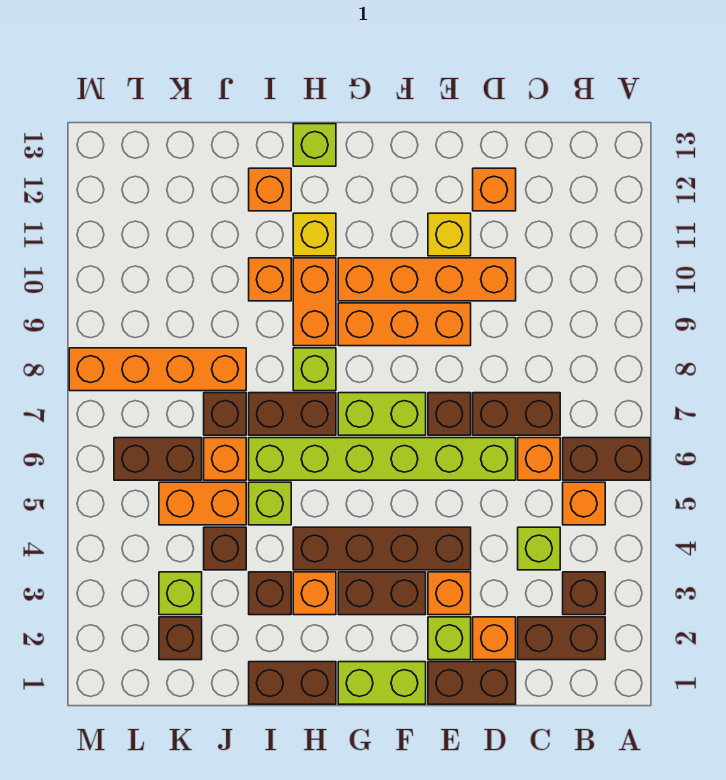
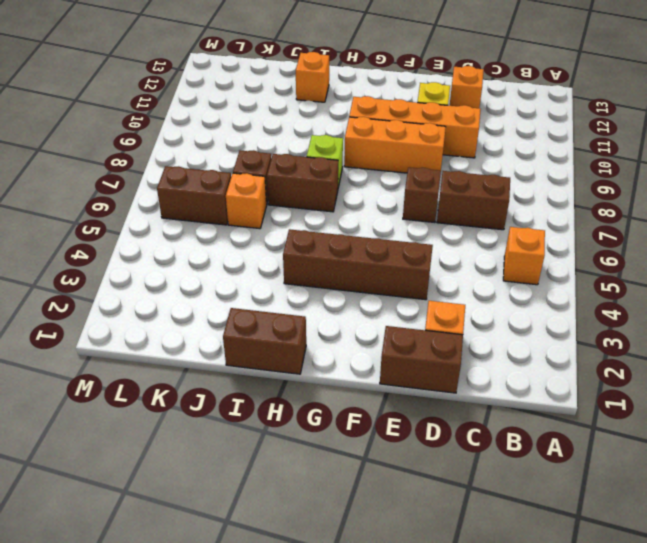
none -> brown 1x2 brick [563,438,650,480]
none -> brown 1x2 brick [518,617,605,660]
none -> brown 1x1 brick [563,572,605,615]
none -> lime 1x1 brick [518,527,560,570]

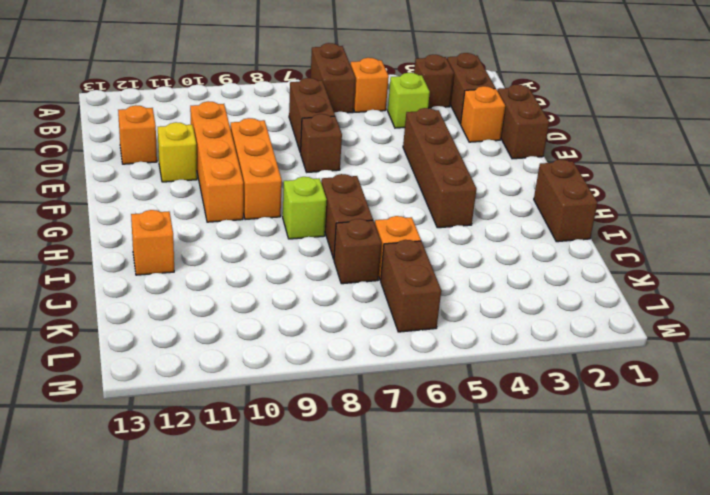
none -> orange 1x1 brick [518,438,560,480]
none -> lime 1x6 brick [249,438,516,480]
none -> lime 1x1 brick [428,617,471,660]
none -> orange 1x1 brick [428,572,471,615]

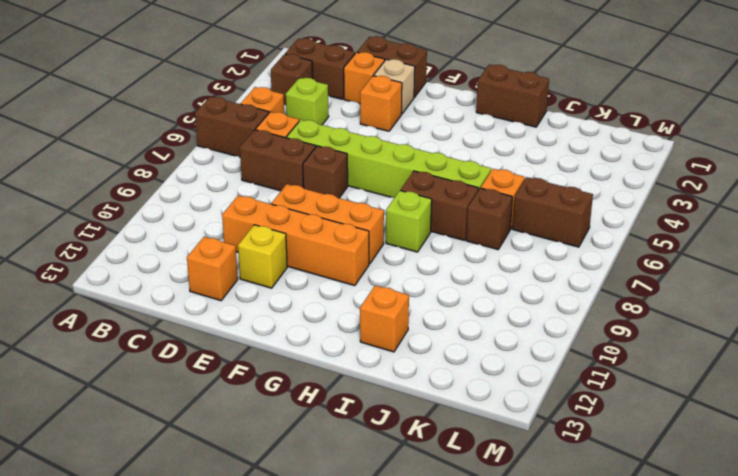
tan 1x1 brick [374,59,415,114] -> lime 1x1 brick [428,617,471,660]
none -> brown 1x4 brick [293,527,471,570]
none -> lime 1x2 brick [338,662,426,704]
none -> brown 1x2 brick [338,572,426,615]
none -> lime 1x2 brick [338,393,426,435]

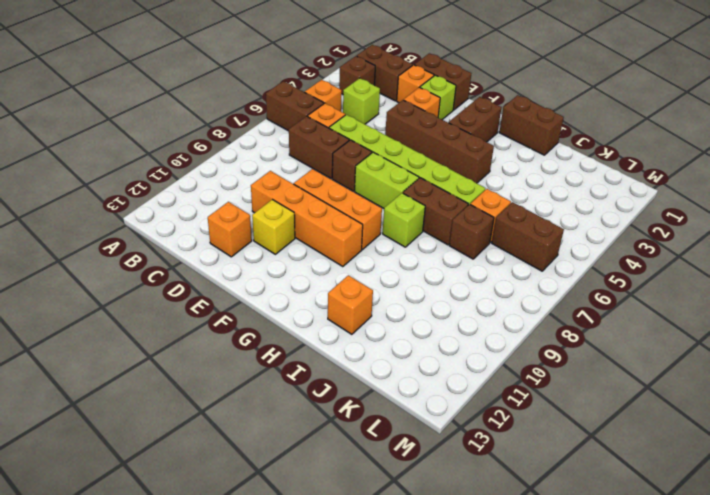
brown 1x2 brick [449,97,501,142] -> brown 1x2 brick turned to [338,572,426,615]
none -> lime 1x2 brick [338,662,426,704]
none -> orange 1x1 brick [293,572,336,615]
none -> orange 1x2 brick [293,258,336,346]
none -> yellow 1x1 brick [293,213,336,256]

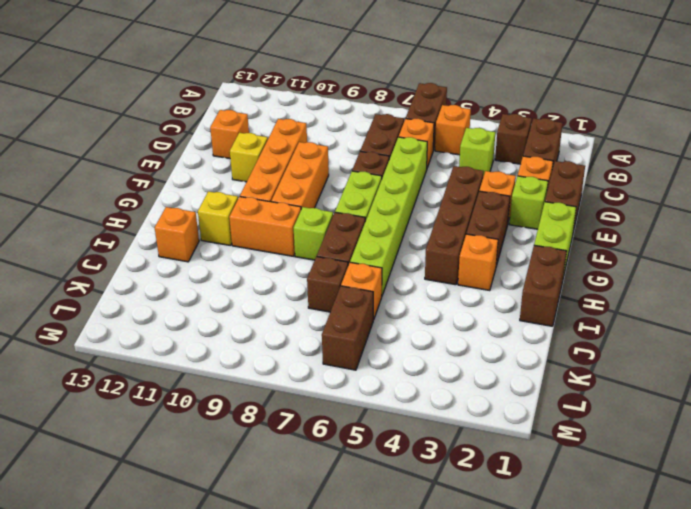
none -> lime 1x1 brick [293,124,336,166]
none -> brown 1x1 brick [249,572,291,615]
none -> lime 1x1 brick [249,482,291,525]
none -> orange 1x1 brick [249,258,291,301]

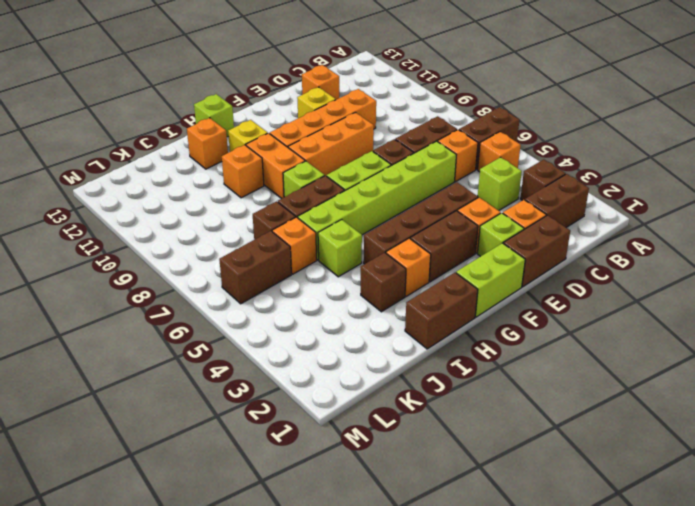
none -> brown 1x1 brick [204,527,246,570]
none -> orange 1x2 brick [159,482,246,525]
none -> orange 1x4 brick [69,348,246,391]
none -> brown 1x1 brick [159,617,202,660]

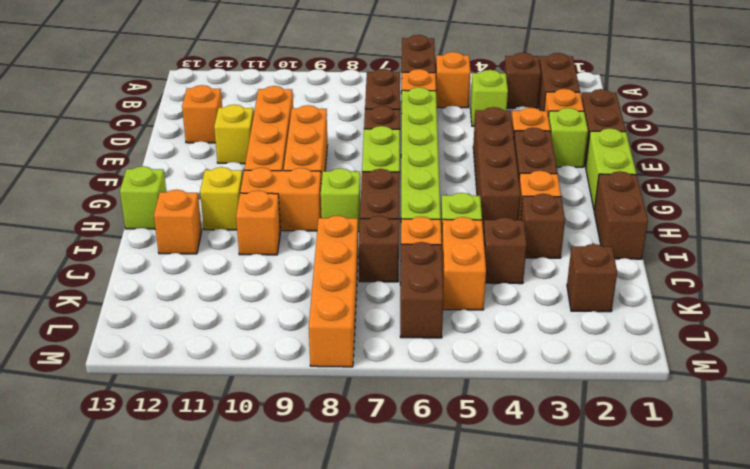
none -> lime 1x1 brick [159,572,202,615]

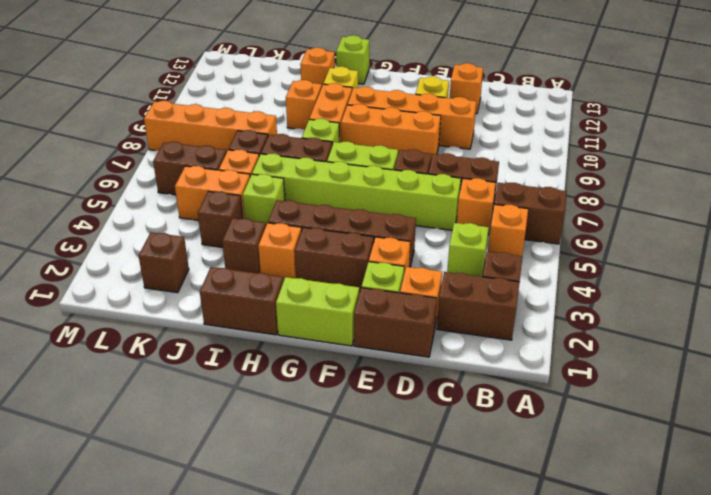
none -> lime 1x1 brick [159,572,202,615]

